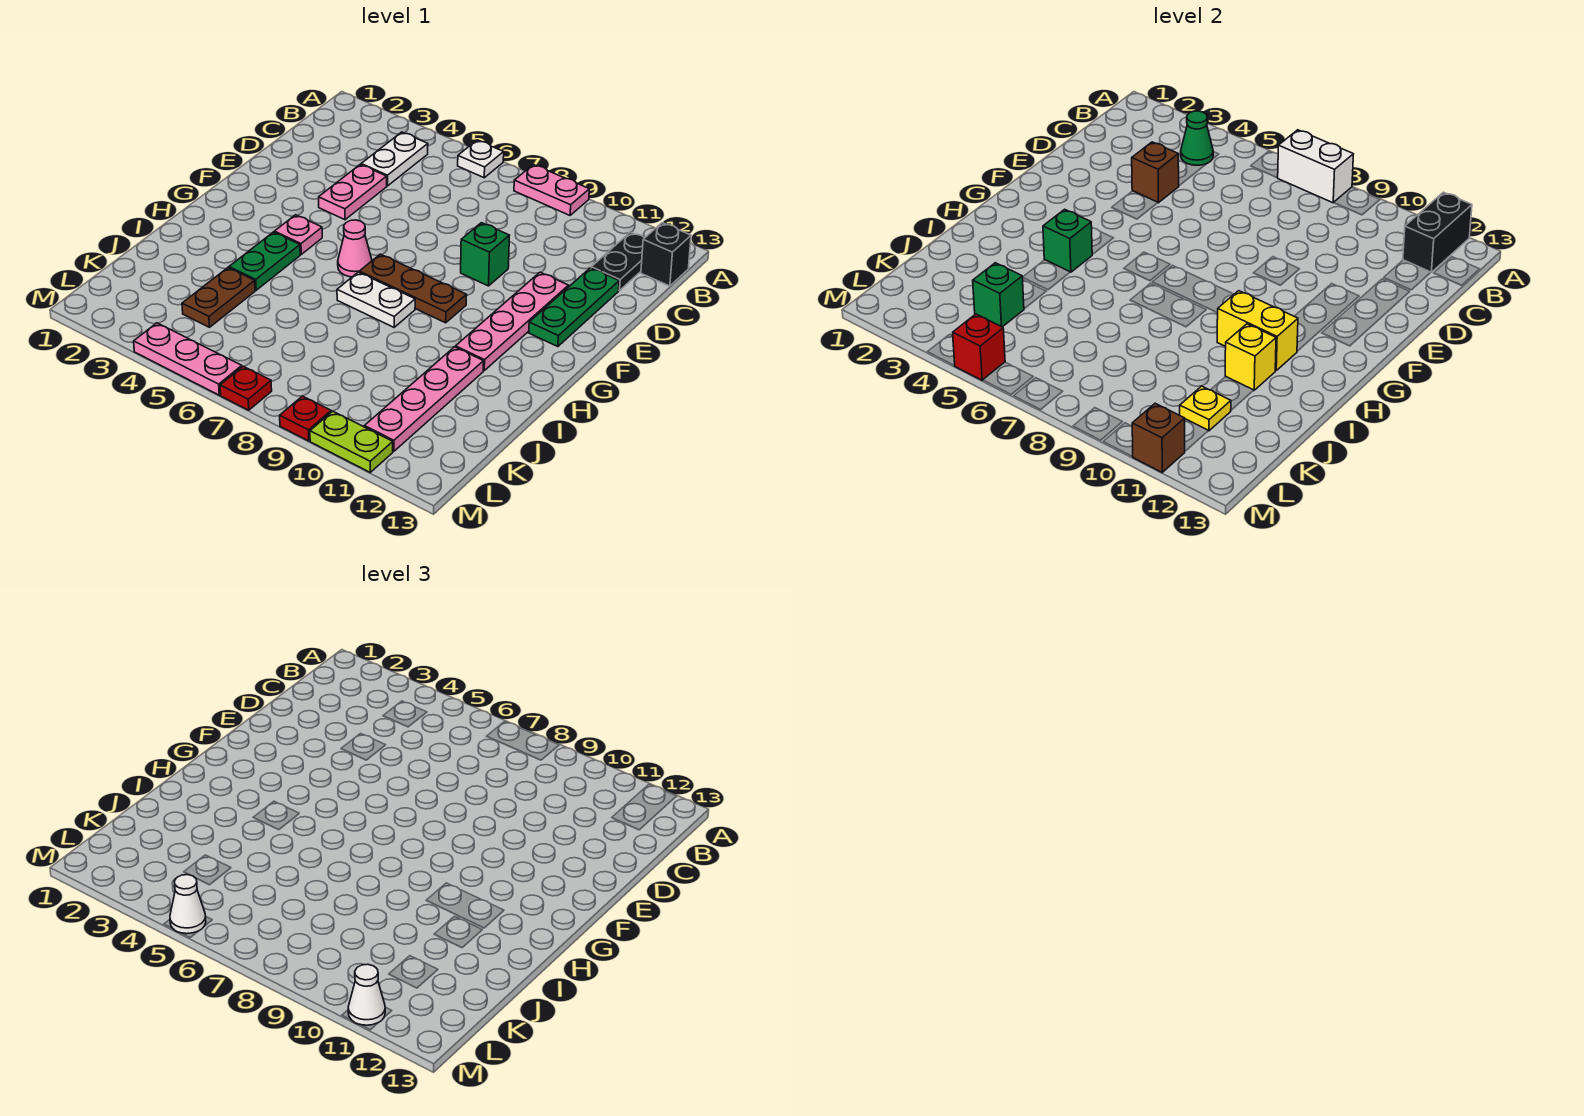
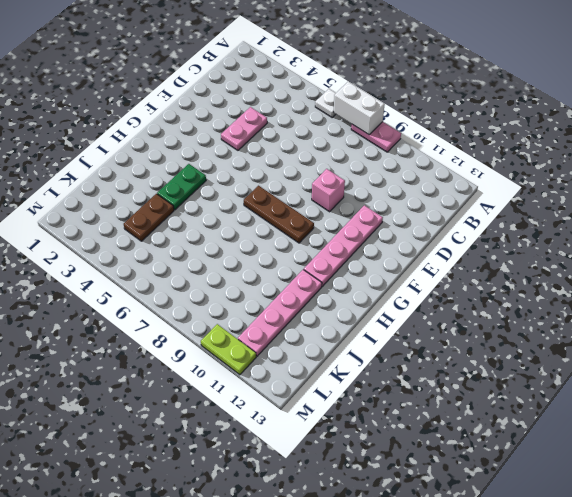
pink 1x1 brick [312,169,345,212] -> green 1x1 brick [461,223,510,286]
none -> white 1x2 plate [361,132,428,186]
none -> black 1x2 plate [591,232,644,291]
none -> black 1x1 brick [641,223,691,286]
none -> green 1x3 plate [529,268,619,347]

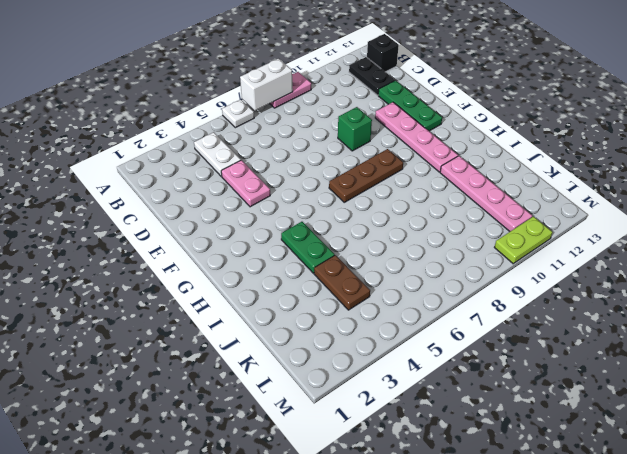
none -> pink 1x1 plate [274,215,322,254]
none -> pink 1x1 cone [338,220,372,277]
none -> white 1x2 plate [337,272,415,327]
none -> pink 1x3 plate [134,323,242,395]

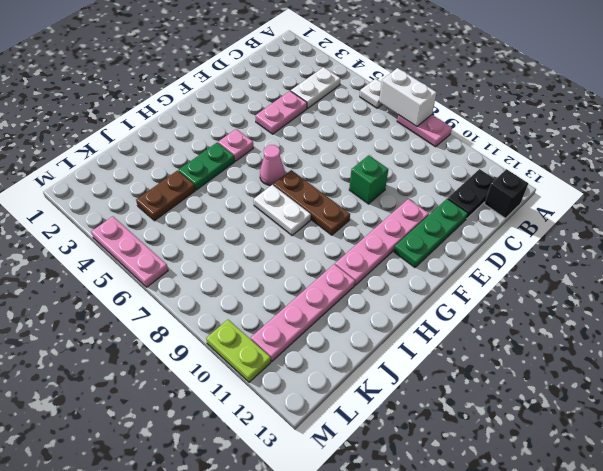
none -> red 1x1 plate [220,366,272,410]
none -> red 1x1 plate [280,396,331,441]
none -> black 1x2 brick [1403,192,1472,272]
none -> green 1x1 cone [1181,111,1213,165]

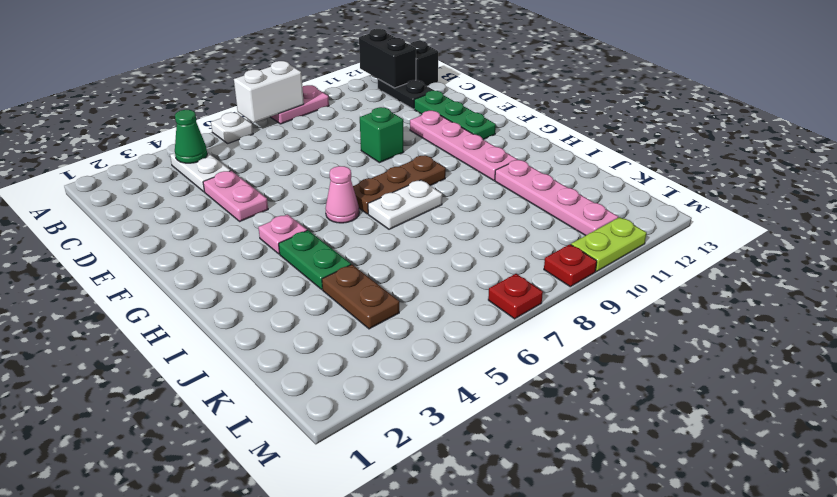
none -> pink 1x3 plate [134,323,242,395]
none -> brown 1x1 brick [1132,142,1179,203]
none -> green 1x1 brick [1043,209,1092,272]
none -> yellow 1x2 brick [1217,291,1298,370]

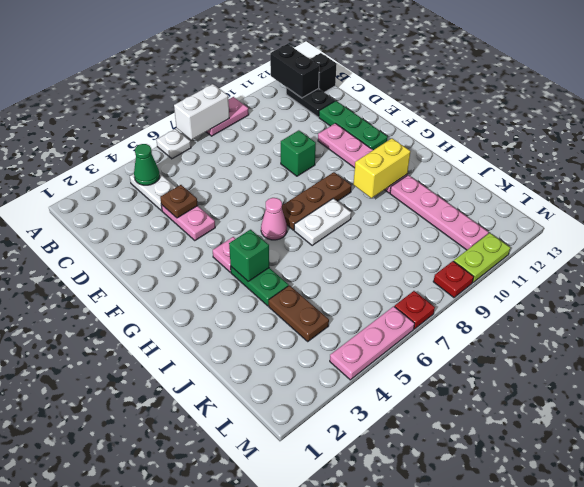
brown 1x1 plate [160,185,198,218] -> brown 1x1 brick [1132,142,1179,203]
none -> yellow 1x1 brick [1225,324,1276,390]
none -> green 1x1 brick [973,263,1024,327]
none -> yellow 1x1 plate [1180,386,1231,431]
none -> red 1x1 brick [953,314,1005,380]

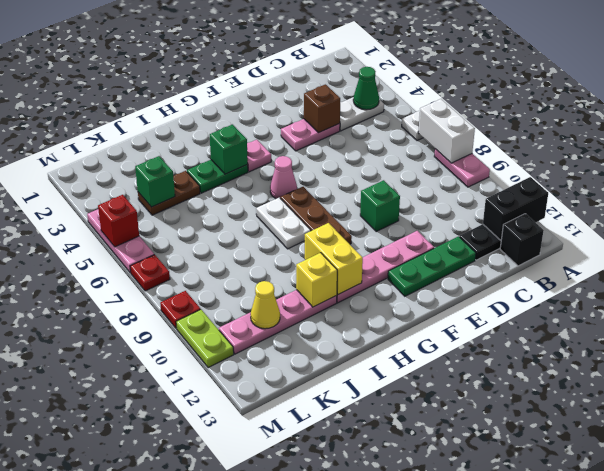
yellow 1x1 cone [251,281,280,329] -> yellow 1x1 plate [1180,386,1231,431]
none -> brown 1x1 brick [1132,403,1185,472]
none -> white 1x1 cone [170,875,206,934]
none -> white 1x1 cone [348,964,385,1025]

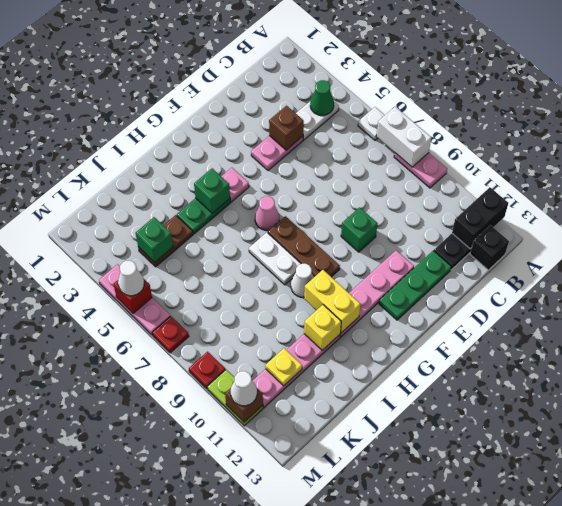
white 1x1 cone [291,264,314,297] -> none

